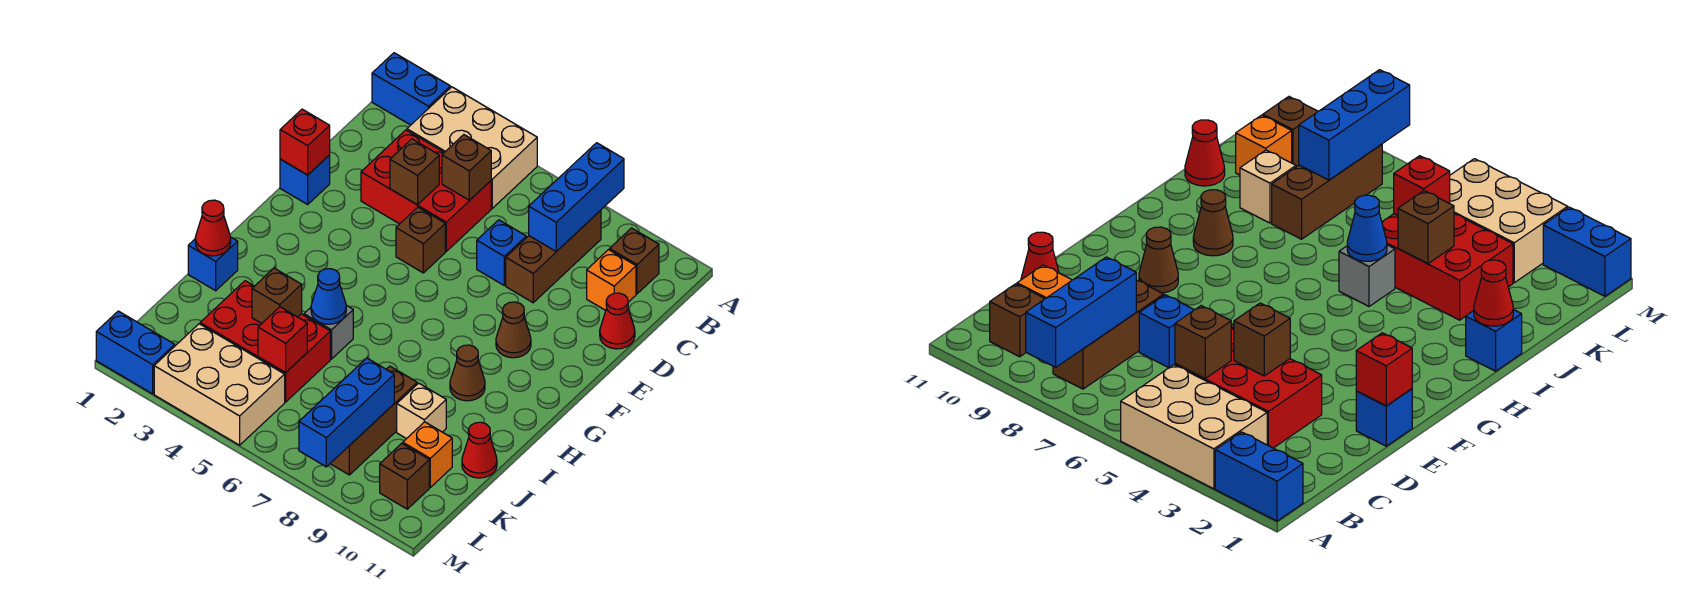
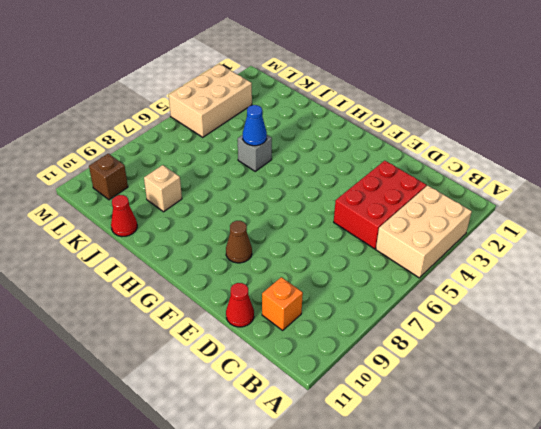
none -> blue 1x2 brick [372,53,450,125]
none -> brown 1x3 brick [506,210,601,303]
none -> brown 1x1 brick [610,228,659,294]
none -> blue 1x1 brick [477,220,526,285]

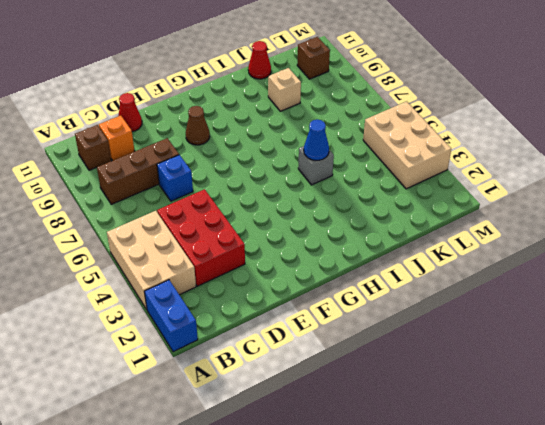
none -> blue 1x1 brick [280,155,330,204]
none -> brown 1x1 brick [396,207,445,273]
none -> brown 1x1 cone [450,345,485,401]
none -> blue 1x1 brick [188,237,238,291]

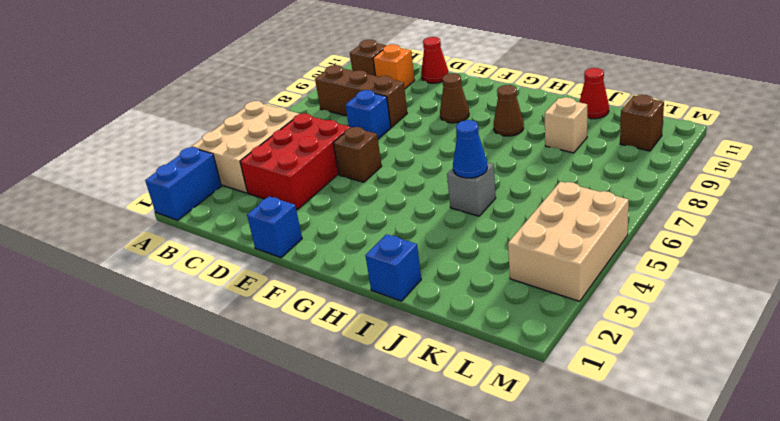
none -> red 2x3 brick [200,281,330,402]
none -> brown 1x3 brick [330,366,417,475]
none -> orange 1x1 brick [403,422,452,487]
none -> blue 1x2 brick [96,311,175,394]

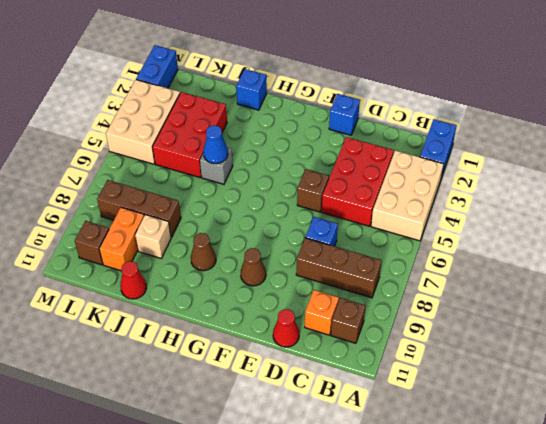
orange 1x2 brick [99,207,144,271] -> orange 1x1 brick [403,422,452,487]
none -> blue 1x3 brick [529,143,624,252]
none -> brown 1x1 brick [442,135,491,200]
none -> brown 1x1 brick [390,139,439,205]
none -> red 1x1 brick [280,109,330,175]

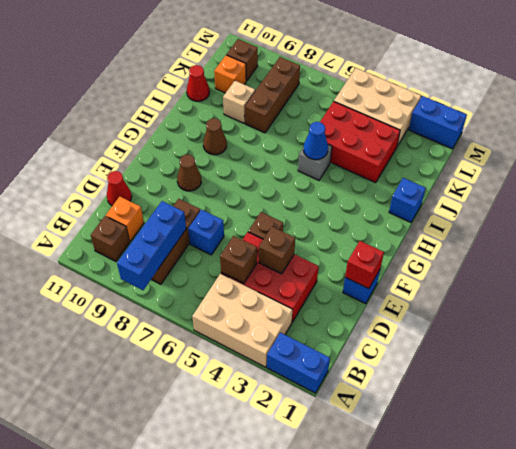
none -> red 1x1 cone [195,200,231,256]
none -> brown 1x1 brick [252,268,302,323]
none -> red 1x1 brick [258,307,307,373]
none -> blue 1x3 brick [299,358,394,467]

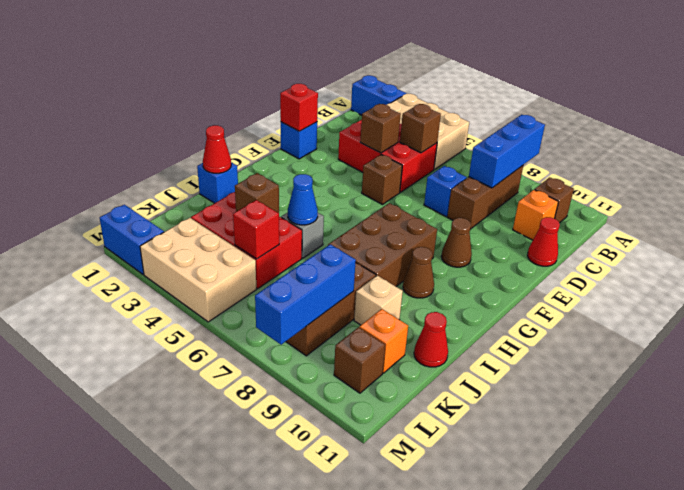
brown 2x3 brick [328,203,437,286] -> none

